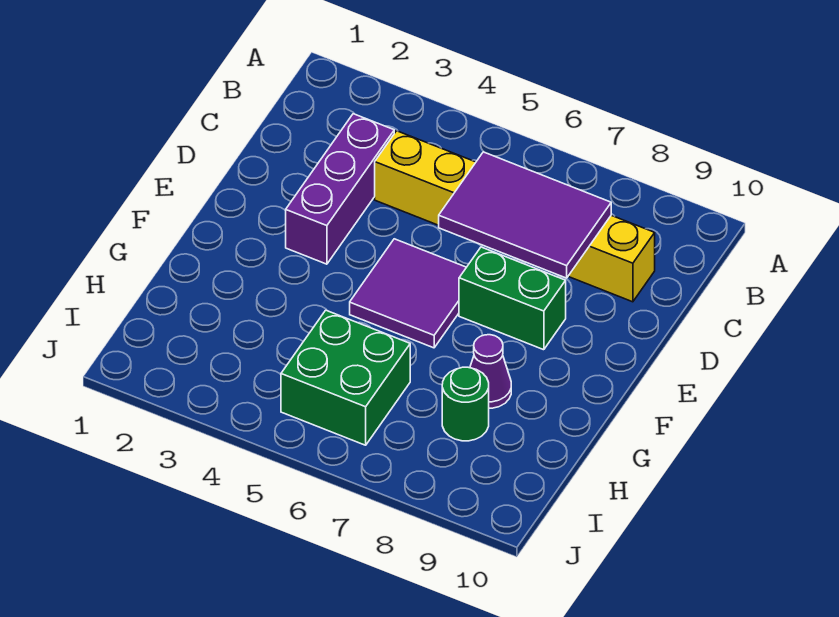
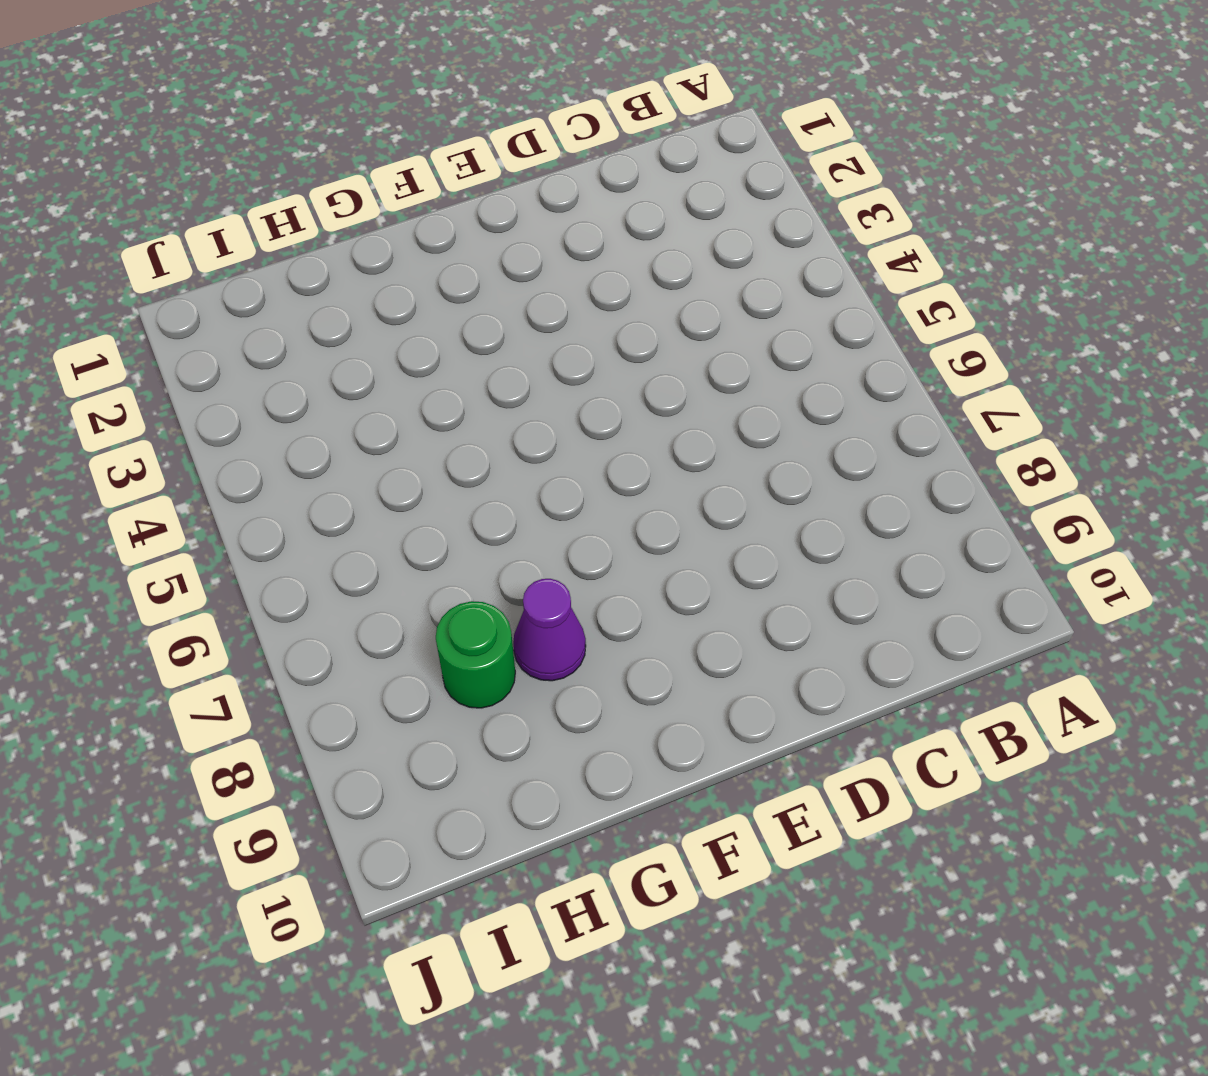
none -> purple 1x3 brick [286,114,394,264]
none -> yellow 1x6 brick [375,131,655,302]

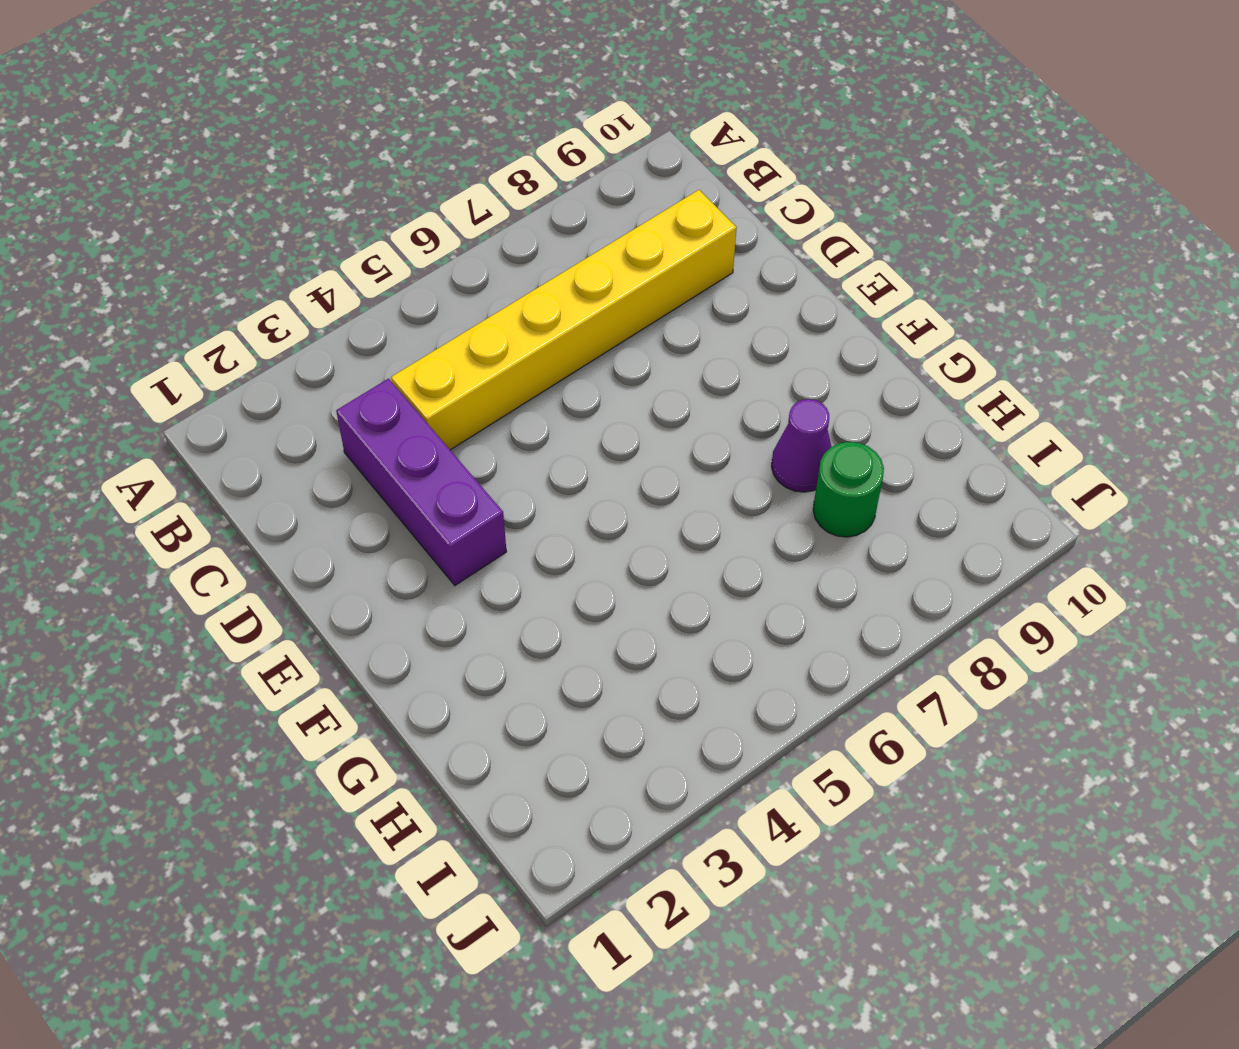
none -> purple 2x2 tile [350,239,466,348]
none -> green 1x2 brick [459,247,566,350]

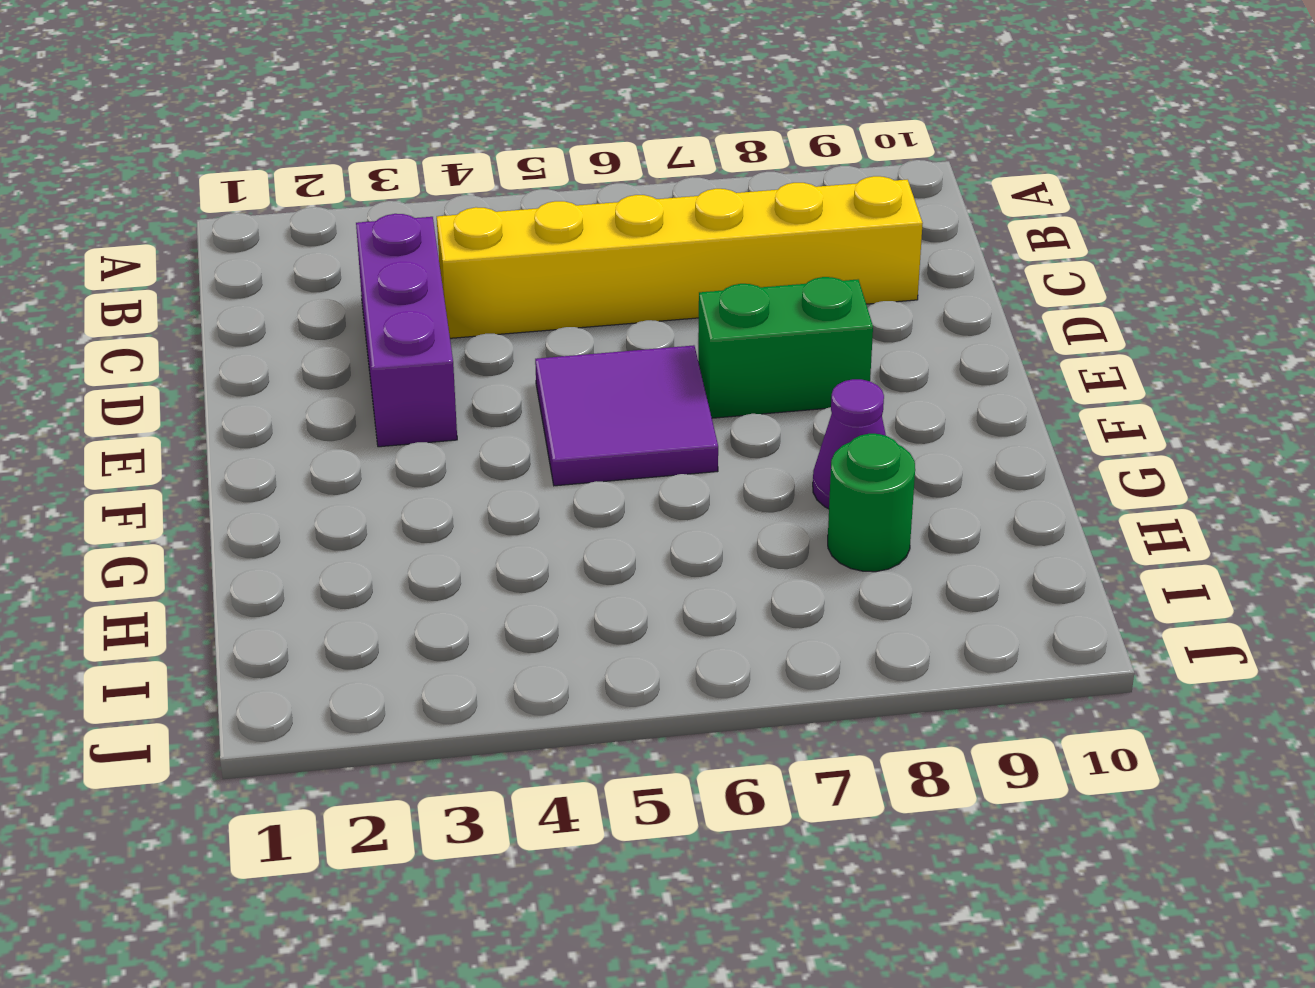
none -> green 2x2 brick [281,310,410,445]
none -> purple 2x3 tile [439,152,611,278]

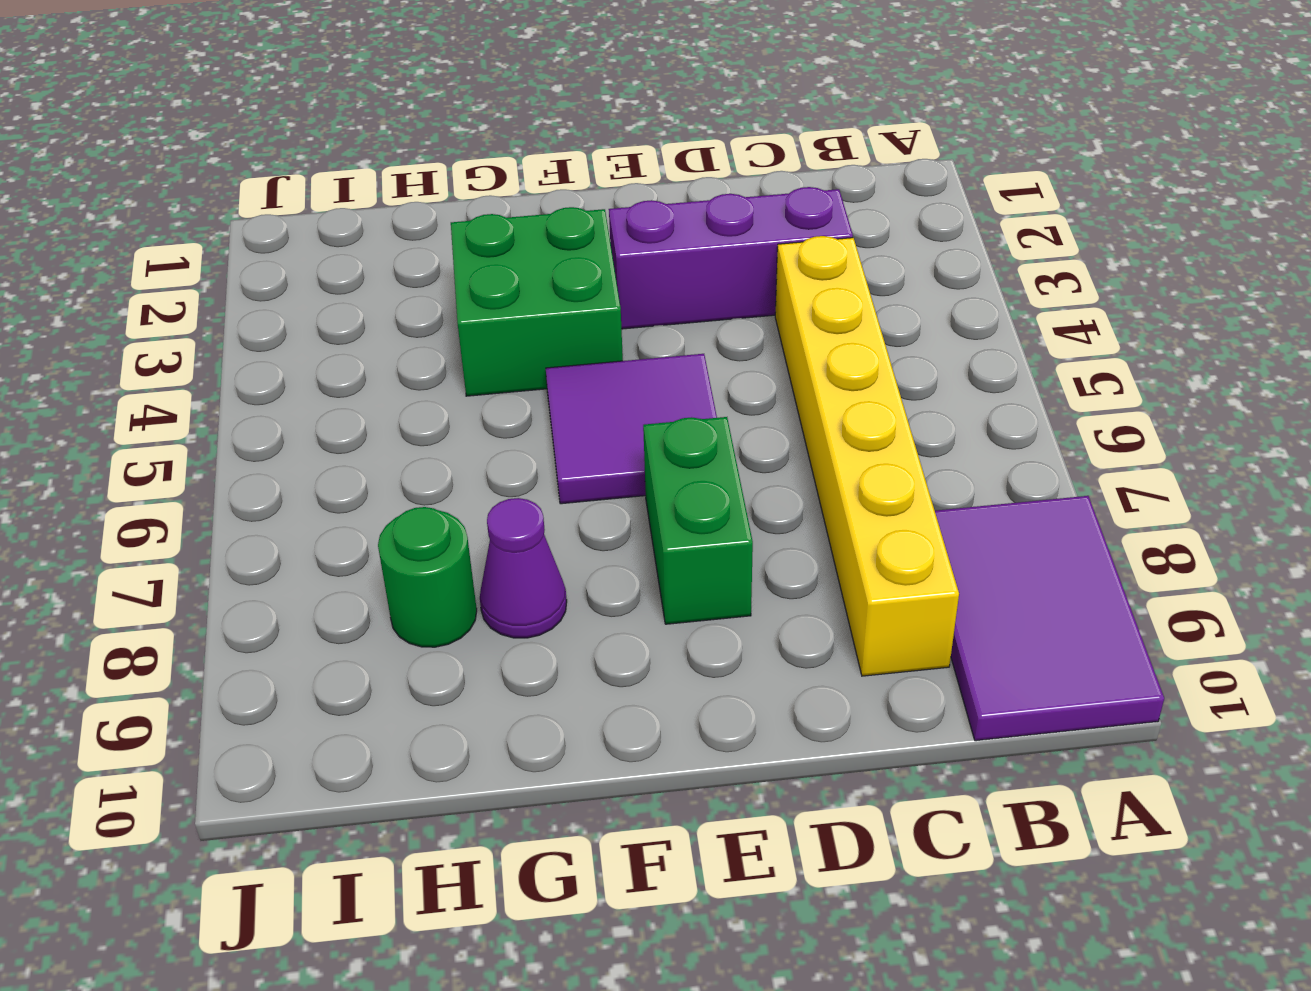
purple 2x3 tile [935,496,1164,741] -> purple 2x3 tile moved to [439,152,611,278]
green 2x2 brick [451,207,623,396] -> green 2x2 brick moved to [281,310,410,445]

